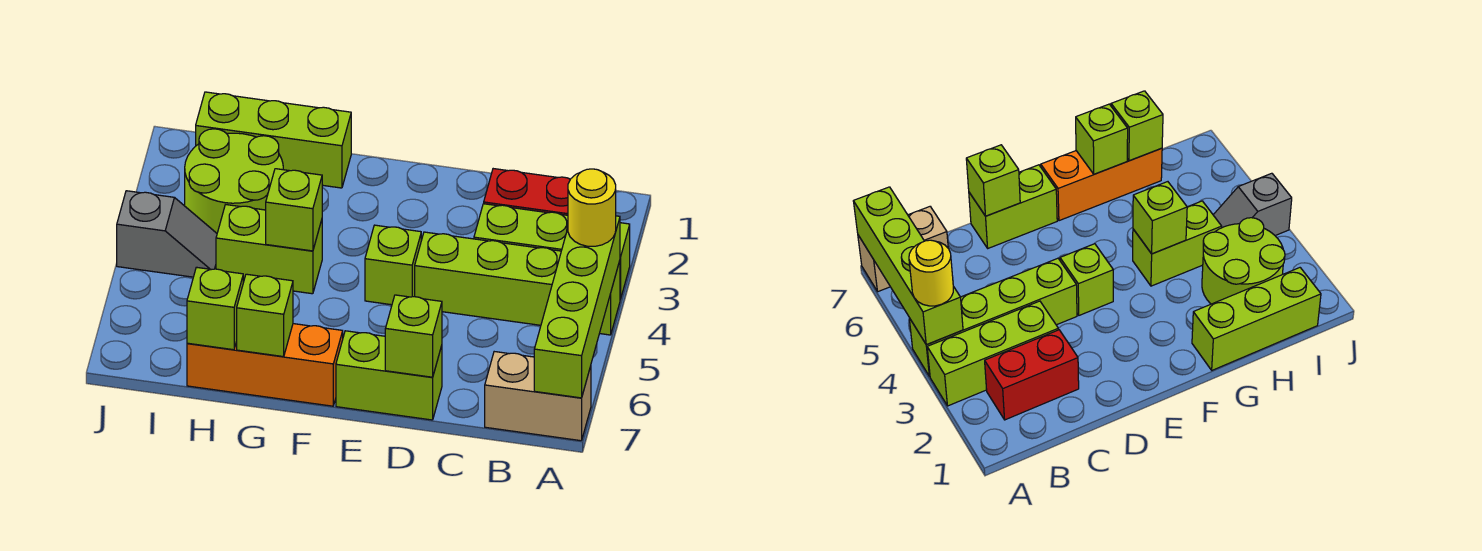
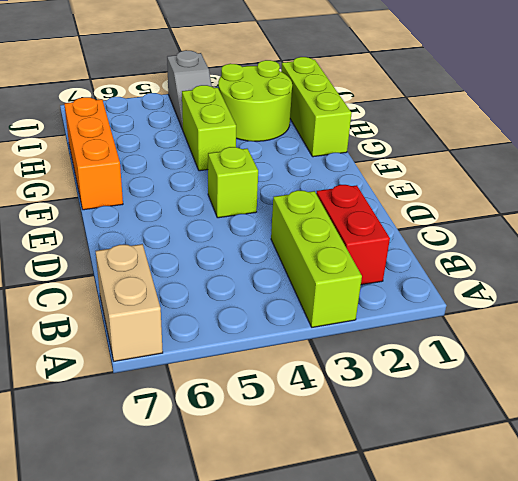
none -> lime 1x4 brick [415,232,620,335]
none -> lime 1x2 brick [336,331,442,420]
none -> lime 1x4 brick [534,216,620,398]

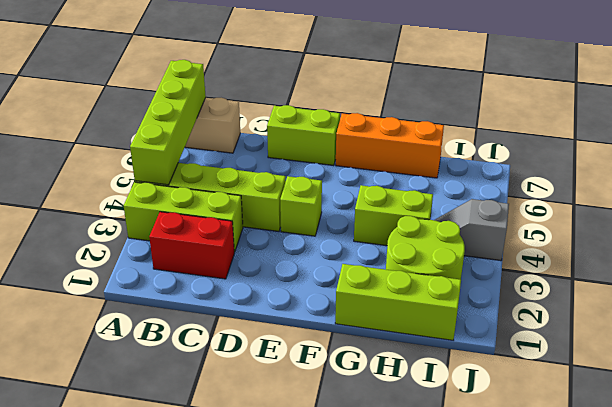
none -> lime 1x1 brick [385,295,442,377]
none -> lime 1x1 brick [266,169,322,251]
none -> lime 1x1 brick [237,274,293,357]

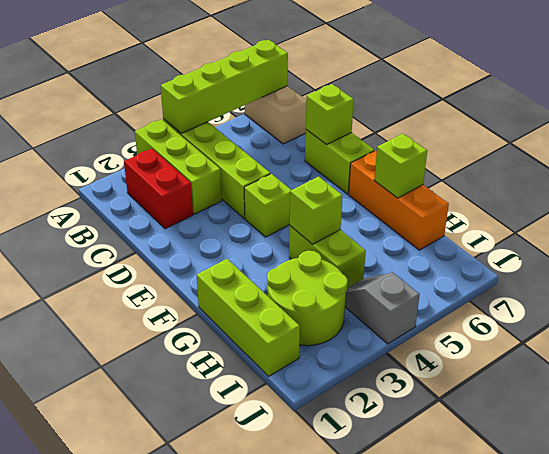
none -> lime 1x1 brick [187,267,243,350]
none -> yellow 1x1 round brick [568,169,616,246]

